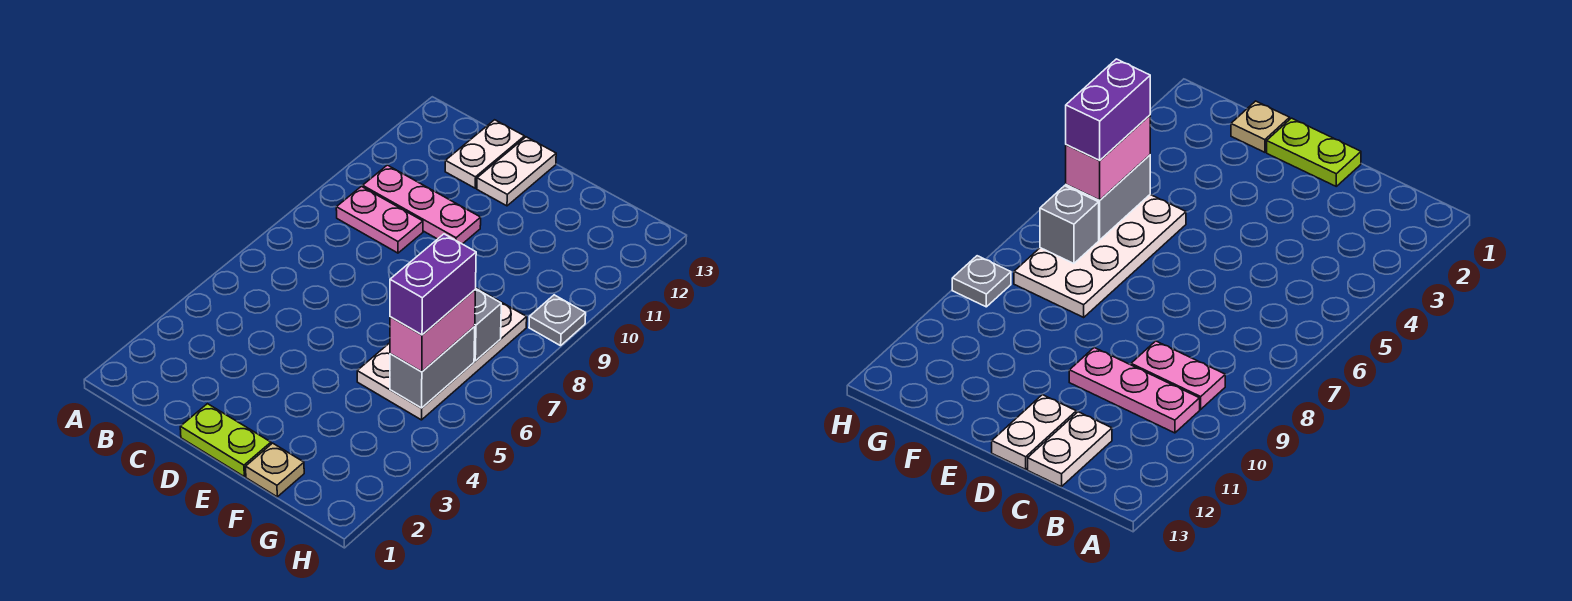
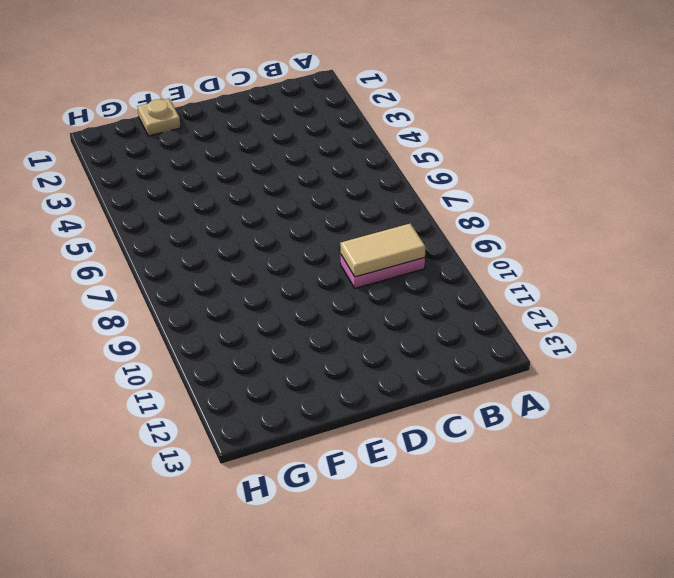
tan 1x2 tile [341,224,426,277] -> none
none -> pink 1x3 plate [363,165,481,244]
none -> white 1x2 plate [445,120,525,188]
none -> lime 1x2 plate [180,404,271,476]

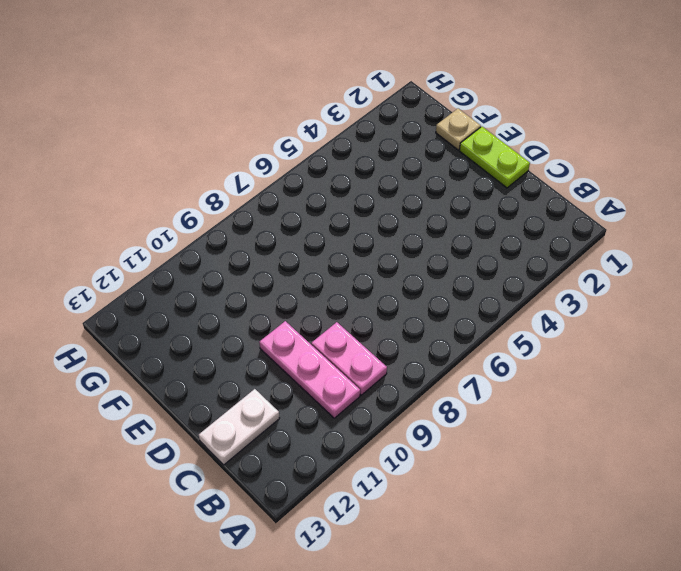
none -> white 1x2 plate [477,137,556,206]
none -> white 2x4 plate [357,288,527,420]
none -> grey 1x1 plate [529,295,586,346]

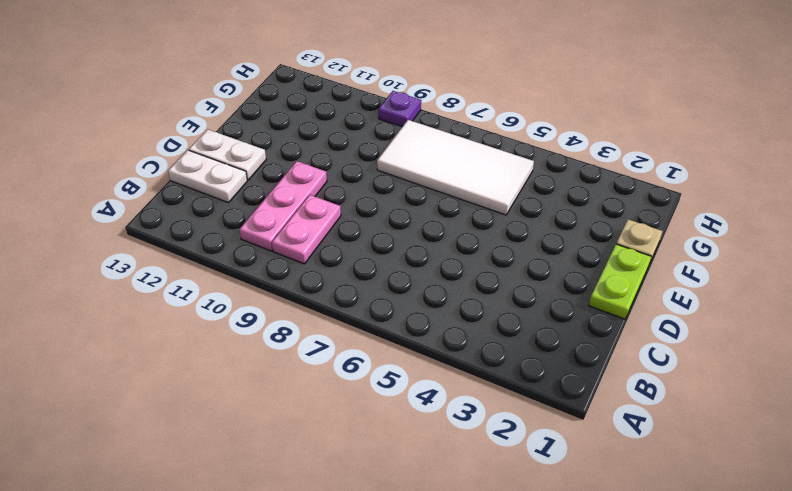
white 2x4 tile [377,120,534,215] -> white 2x4 plate [357,288,527,420]
purple 1x1 plate [378,91,421,127] -> grey 1x1 plate [529,295,586,346]
none -> grey 1x2 brick [390,327,475,408]
none -> grey 1x1 brick [474,289,501,361]
none -> pink 1x2 brick [390,290,475,372]

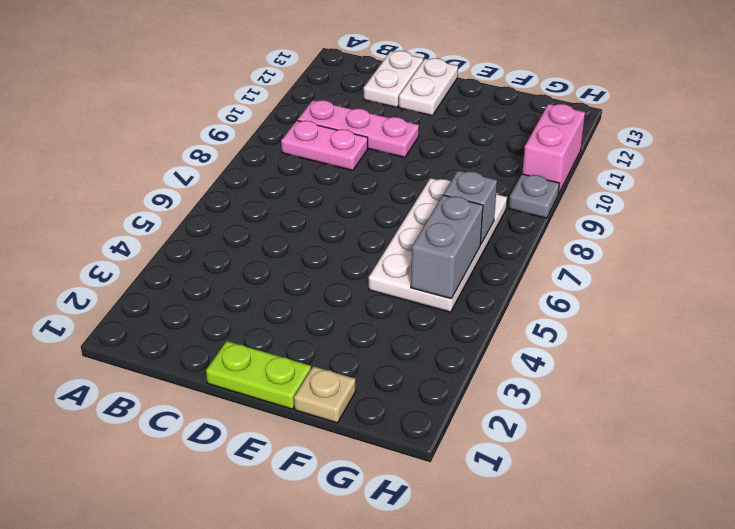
pink 1x2 brick [522,104,585,194] -> pink 1x2 brick moved to [390,290,475,372]
none -> purple 1x2 brick [390,234,476,335]

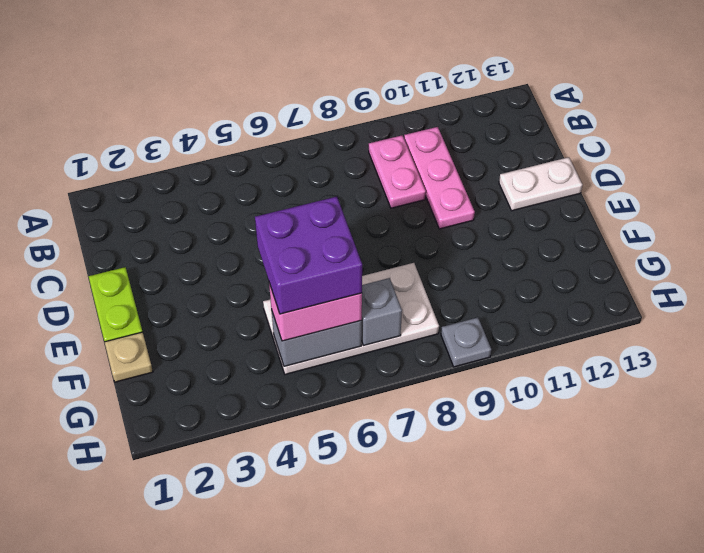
purple 2x2 brick [255,196,362,314] -> purple 1x2 brick [390,234,476,335]
none -> white 1x2 plate [445,120,525,188]

